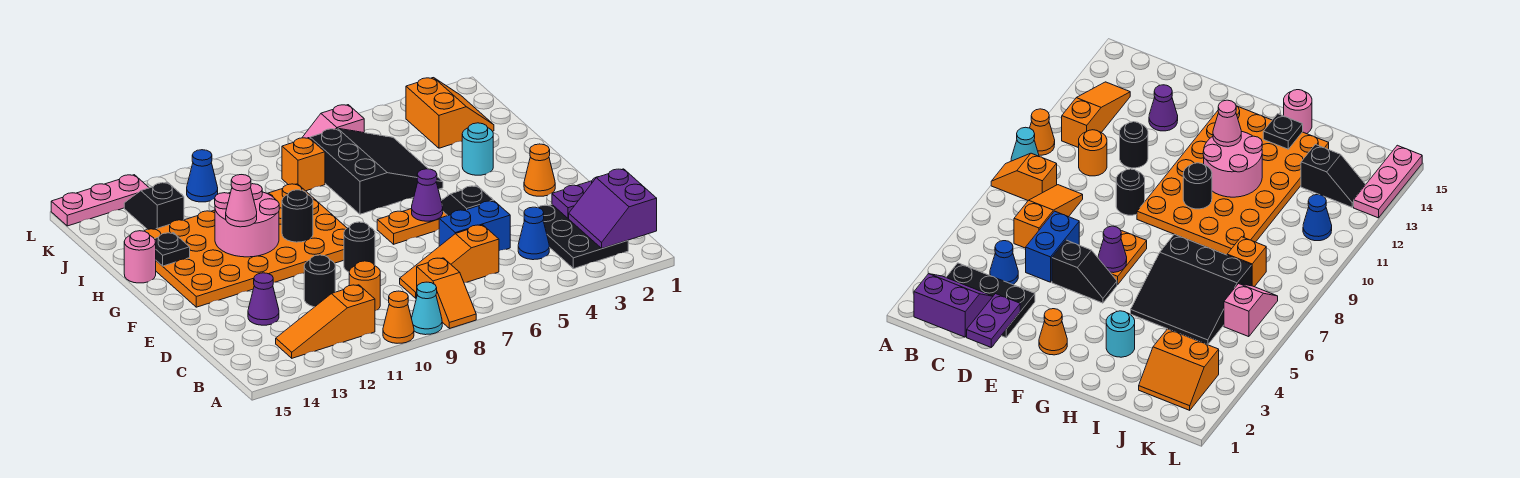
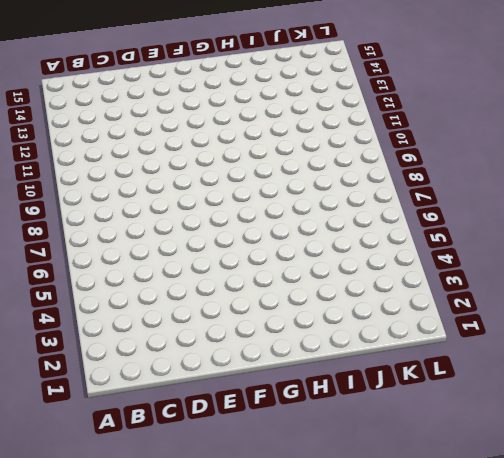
none -> orange 1x2 slope [417,258,476,329]
none -> cyan 1x1 cone [411,282,442,335]
none -> orange 1x1 cone [383,291,414,343]
none -> black 2x3 plate [538,205,628,269]

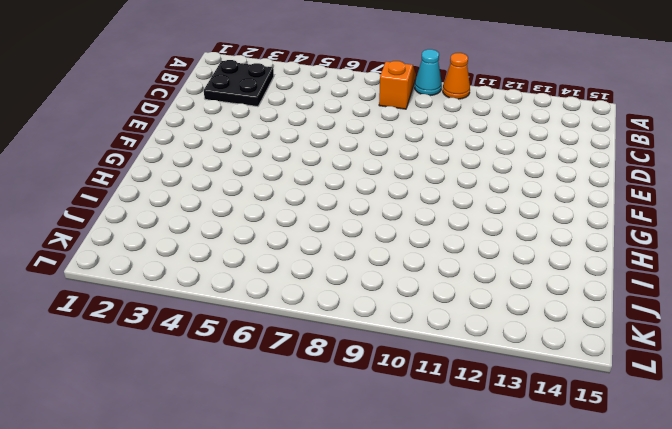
black 2x2 plate [204,60,274,107] -> black 2x3 plate [538,205,628,269]
none -> orange 1x3 slope [276,285,375,358]
none -> blue 1x1 cone [518,207,549,260]
none -> orange 1x3 slope [400,225,499,298]
none -> orange 1x1 round brick [349,261,380,311]

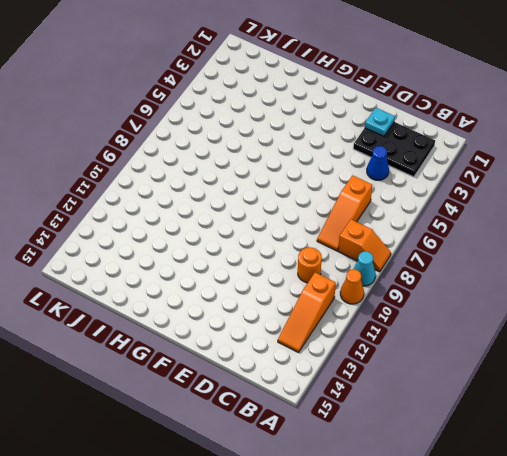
cyan 1x1 plate [365,108,395,136] -> purple 1x2 plate [552,177,597,218]
none -> blue 1x2 brick [439,201,510,251]
none -> black 1x1 round brick [304,255,335,307]
none -> purple 1x1 cone [248,273,279,325]
none -> black 1x2 slope [441,185,493,215]

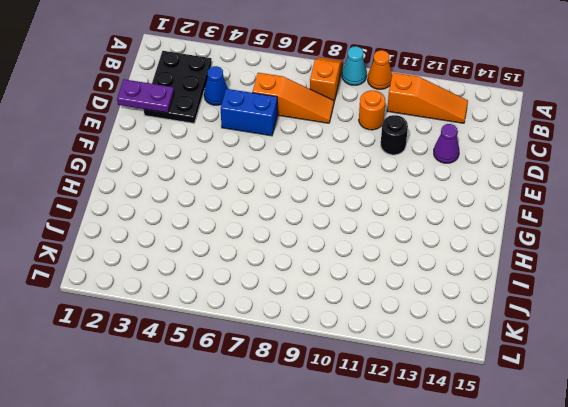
none -> black 1x2 slope [441,185,493,215]
none -> black 1x1 round brick [344,222,375,272]
none -> orange 1x1 cone [524,144,555,196]
none -> orange 1x2 plate [377,209,448,244]

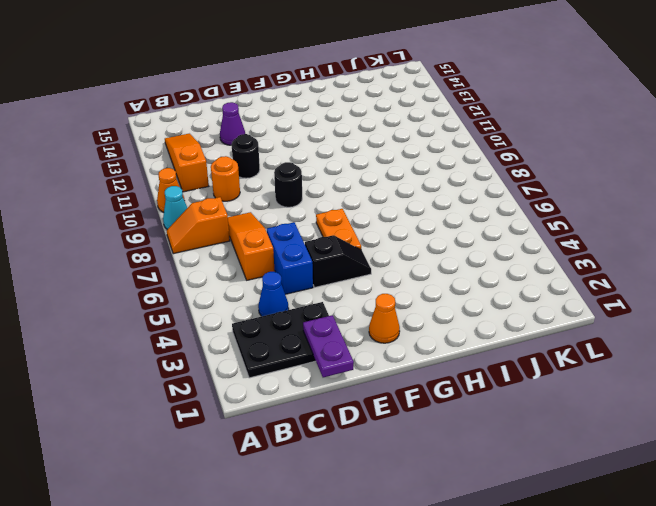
none -> orange 4x6 plate [145,184,347,307]
none -> cyan 1x1 round brick [462,123,493,175]
none -> black 3x3 slope [310,128,443,214]
none -> pink 1x1 round brick [124,231,156,283]

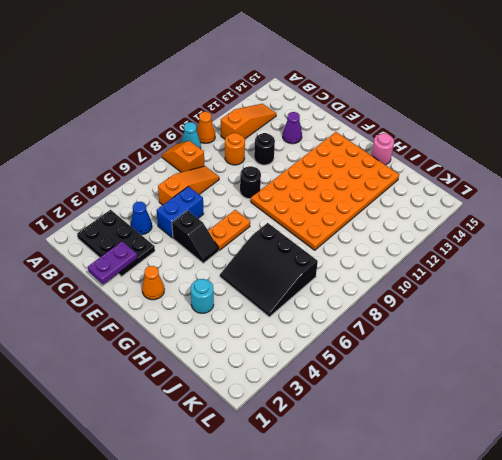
none -> orange 2x2 slope [406,78,494,148]
none -> orange 1x1 brick [282,138,325,191]
none -> black 1x2 slope [124,182,184,230]
none -> pink 1x2 slope [302,105,364,138]

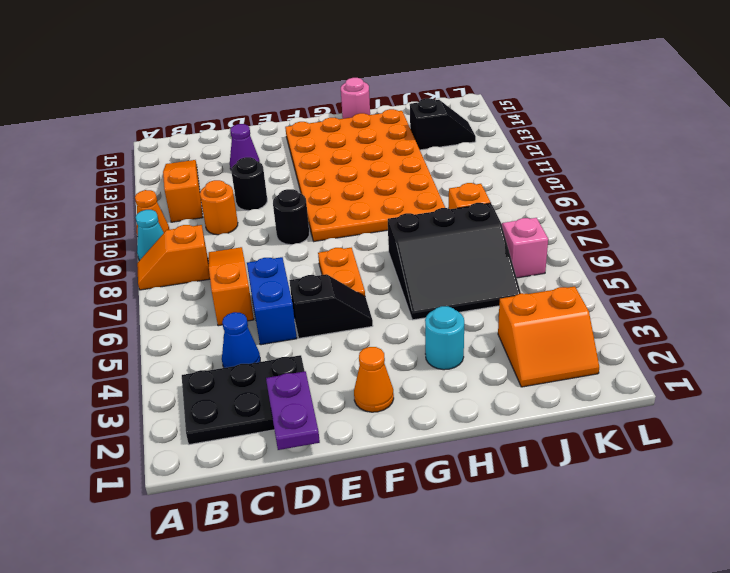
none -> blue 1x1 cone [187,150,218,202]
none -> pink 1x3 plate [51,175,149,226]
none -> purple 2x2 slope [569,169,657,248]
none -> purple 1x1 cone [412,169,443,221]

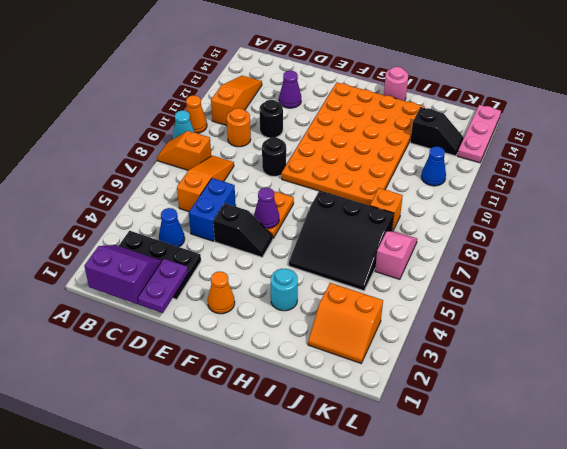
none -> black 1x1 round brick [282,190,313,242]
none -> pink 2x2 round brick [215,184,279,257]
none -> black 1x1 plate [155,233,190,266]
none -> pink 1x1 cone [226,175,257,227]

